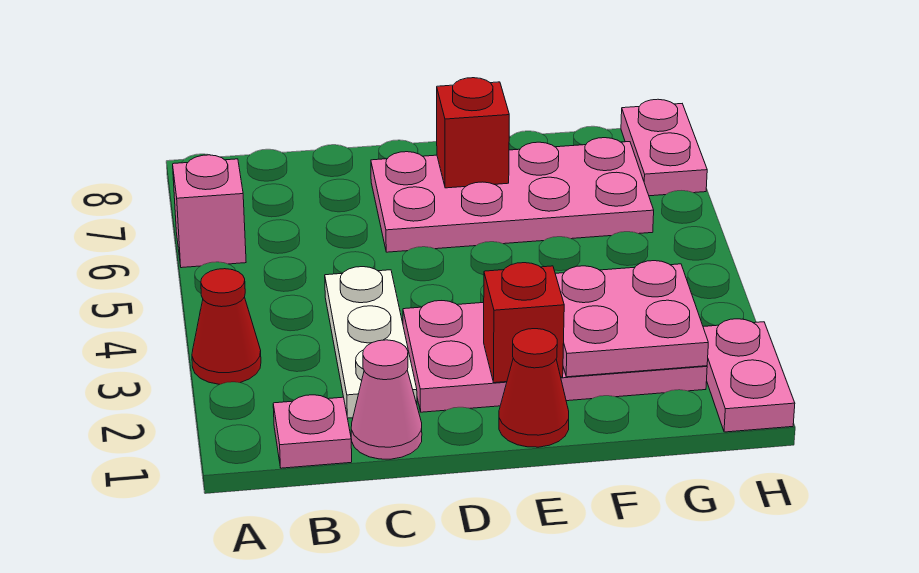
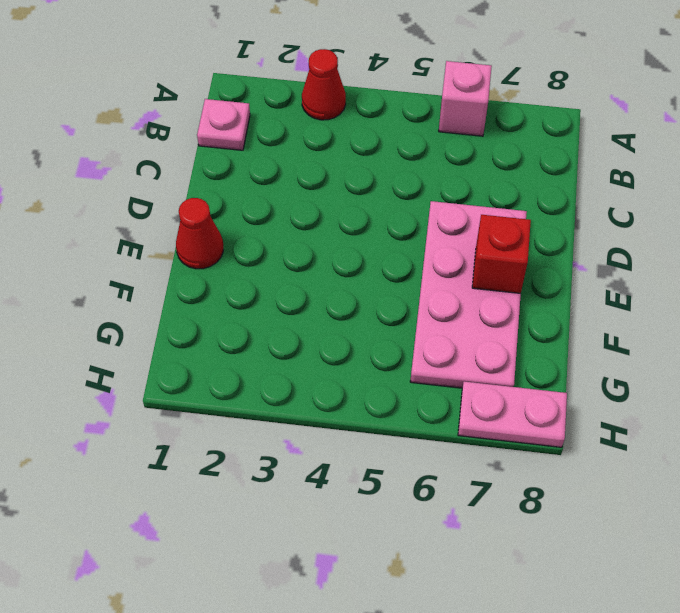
none -> pink 1x1 cone [351,340,422,459]
none -> white 1x3 plate [325,267,417,418]
none -> pink 2x4 plate [403,301,707,412]

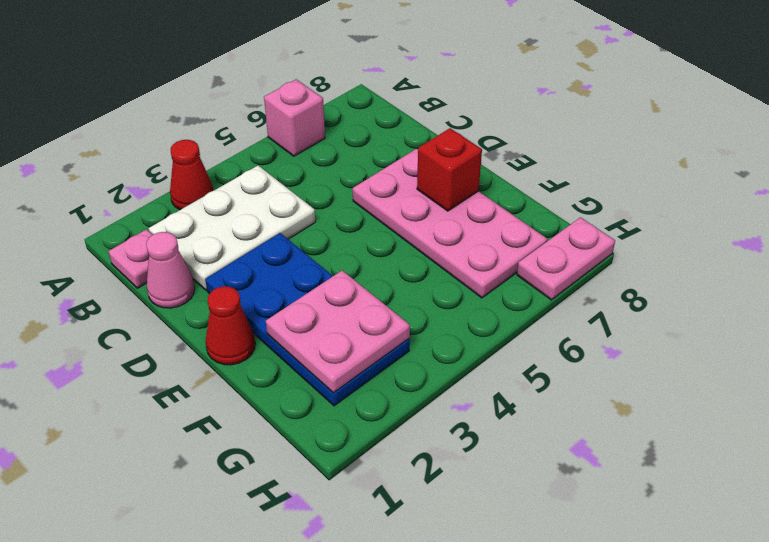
white 2x3 plate [149,166,315,290] -> white 1x3 plate [325,267,417,418]
blue 2x4 plate [205,233,410,406] -> pink 2x4 plate [403,301,707,412]
none -> pink 1x2 plate [703,319,795,432]
none -> red 1x1 brick [484,263,564,383]

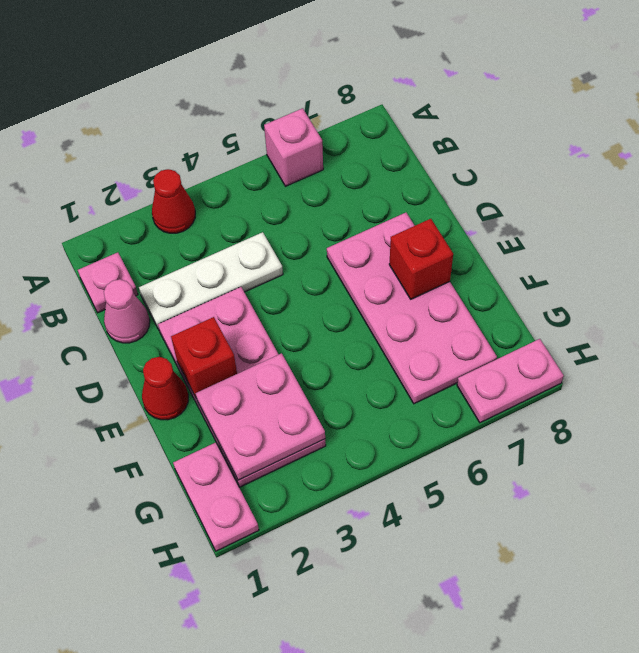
pink 1x2 plate [173,442,259,551] -> pink 1x2 plate turned to [703,319,795,432]

